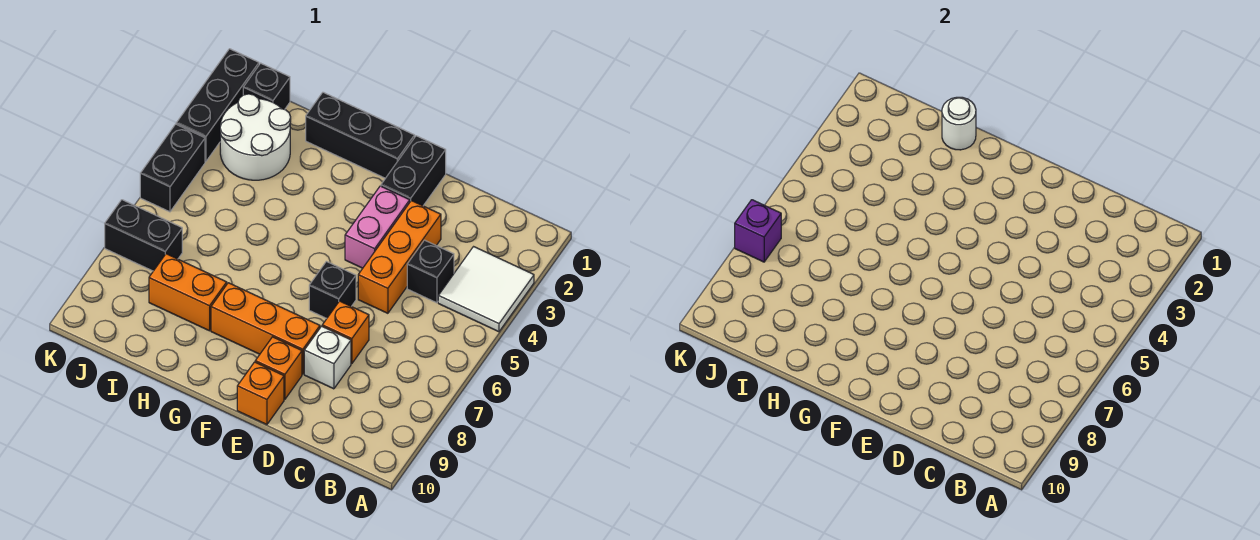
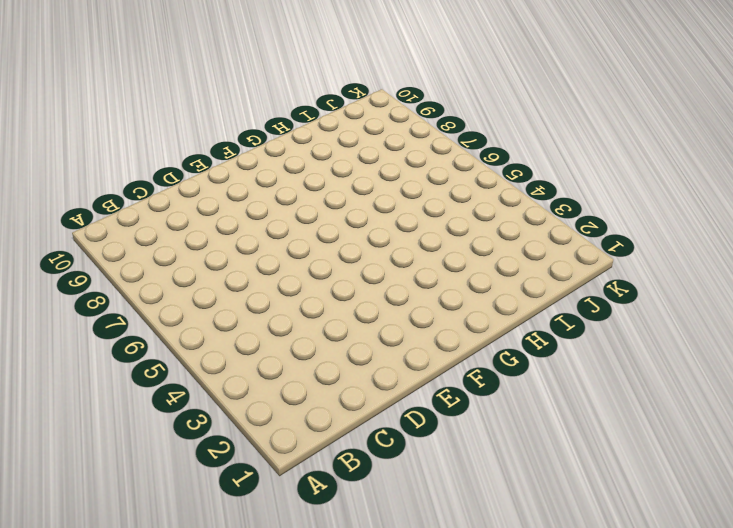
none -> white 2x2 tile [438,247,534,332]
none -> black 1x1 brick [407,240,454,303]
none -> orange 1x3 brick [358,201,441,313]

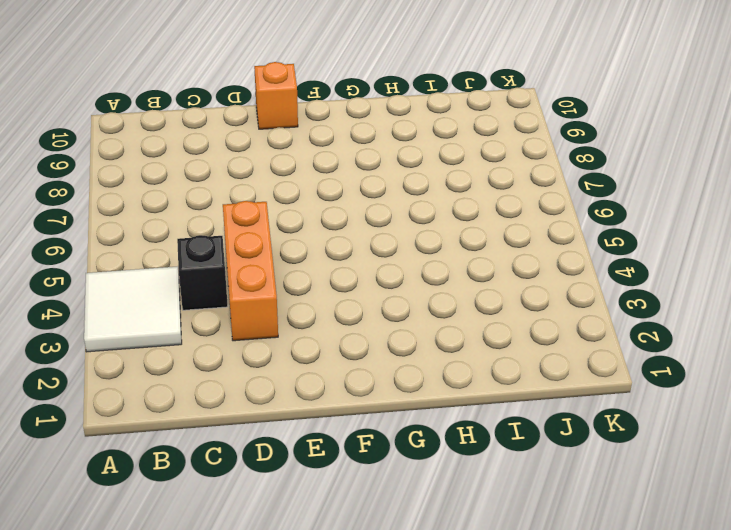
none -> orange 1x1 brick [322,301,369,364]
none -> white 1x1 brick [304,326,351,389]
none -> black 1x2 brick [381,136,446,206]

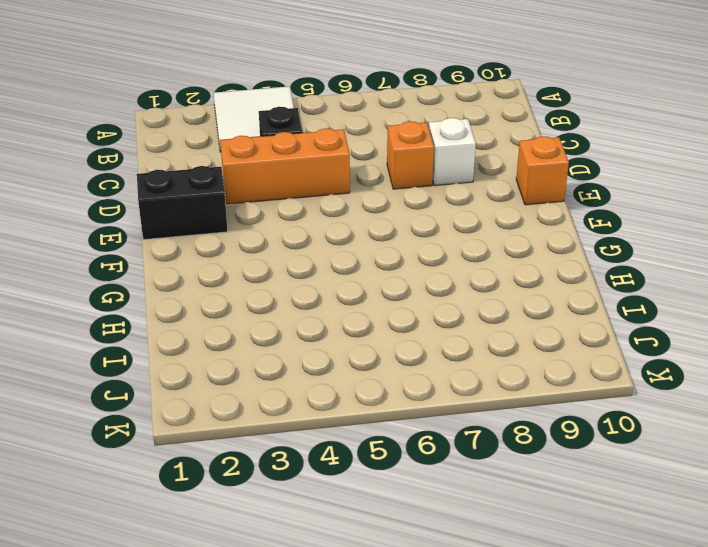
none -> pink 1x2 brick [345,186,410,268]
none -> black 1x1 brick [309,261,356,318]
none -> orange 1x3 brick [211,283,320,374]

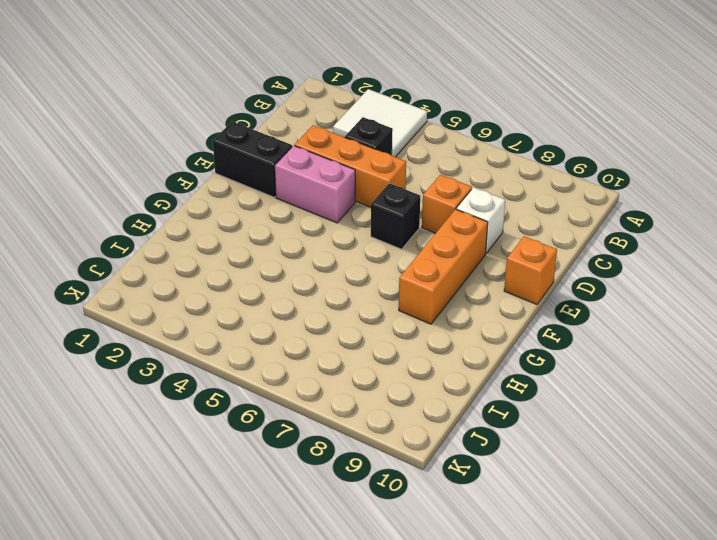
none -> orange 1x1 brick [255,337,302,399]
none -> black 1x3 brick [306,92,415,178]
none -> orange 1x2 brick [149,254,227,331]

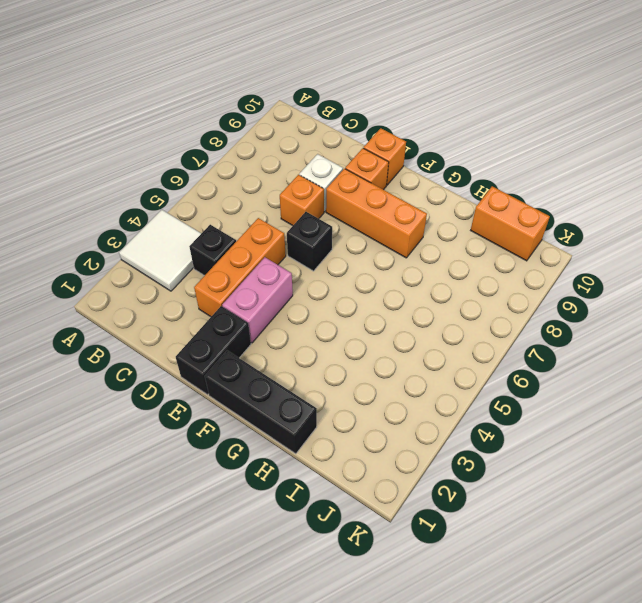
orange 1x2 brick [471,186,550,261] -> orange 1x2 brick moved to [149,254,227,331]
none -> white 2x2 round brick [220,94,291,180]
none -> black 1x1 brick [243,63,290,109]
none -> black 1x2 brick [105,200,182,271]

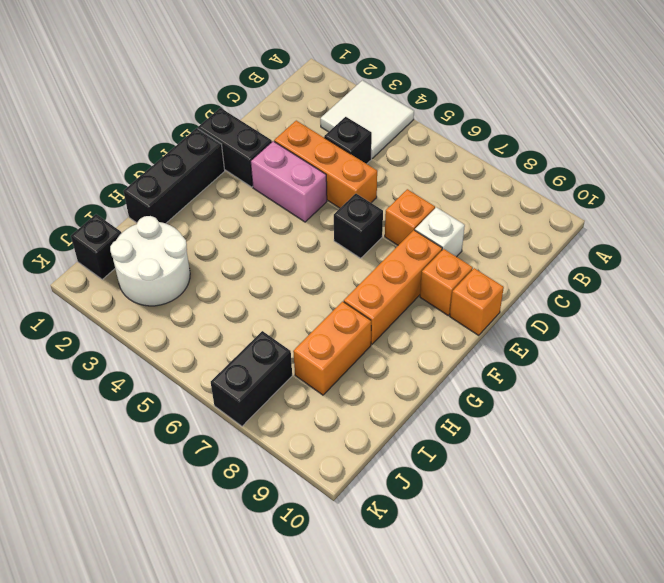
none -> black 1x3 brick [176,49,259,162]
none -> black 1x2 brick [140,124,205,212]
none -> white 1x1 round brick [942,97,976,150]

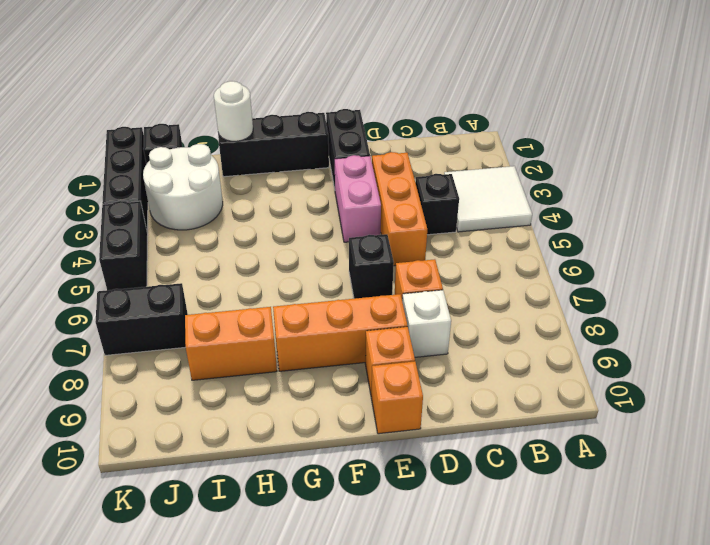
none -> purple 1x1 brick [735,200,781,262]

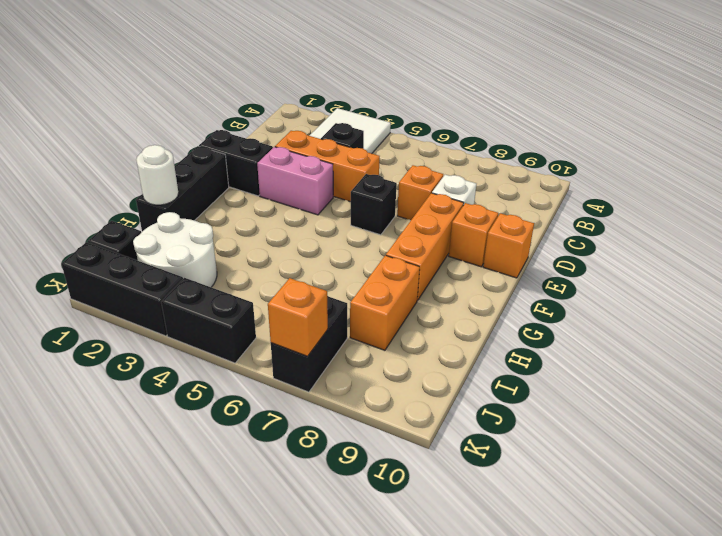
orange 1x1 brick [268,278,328,356] -> purple 1x1 brick [735,200,781,262]

